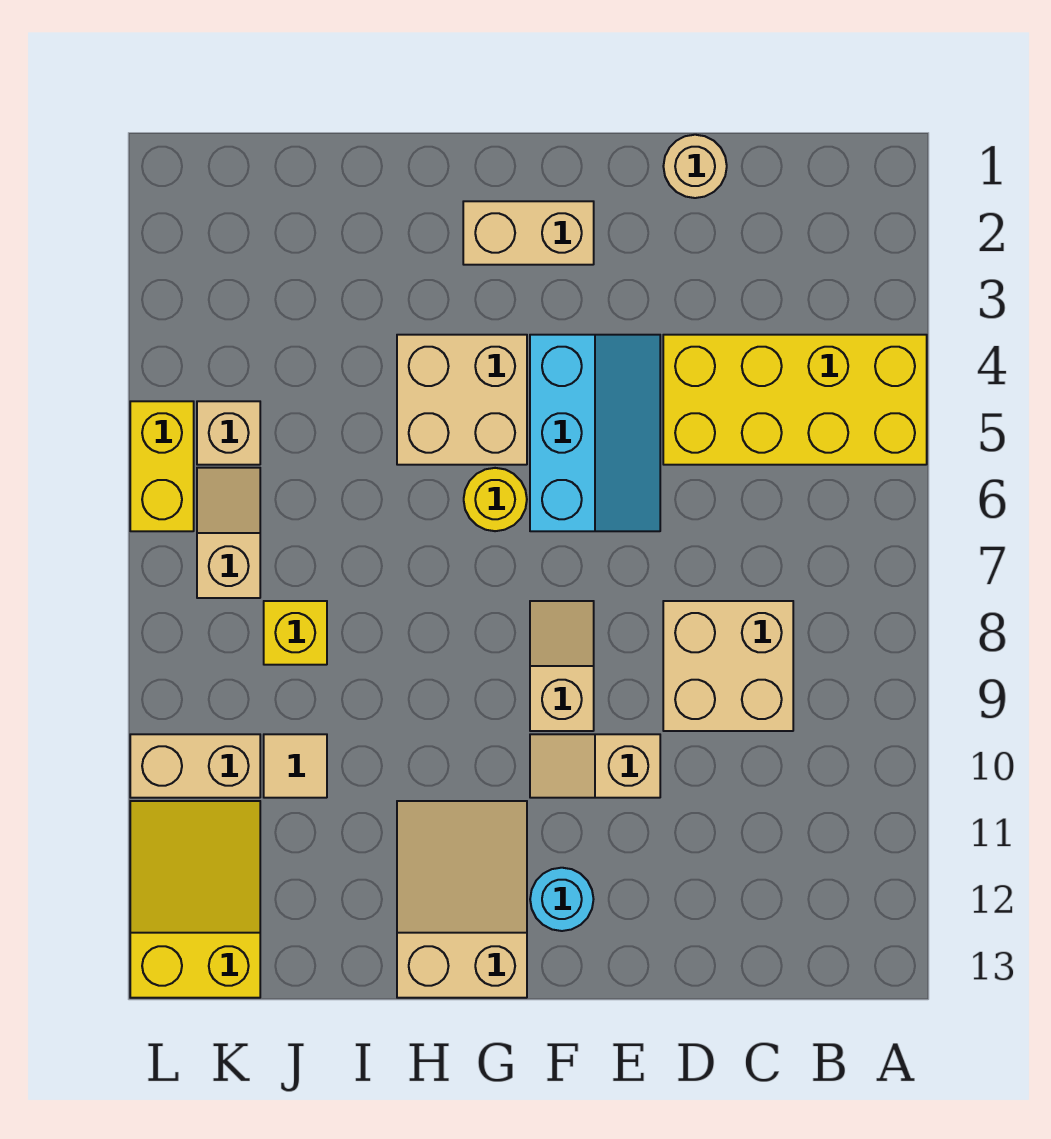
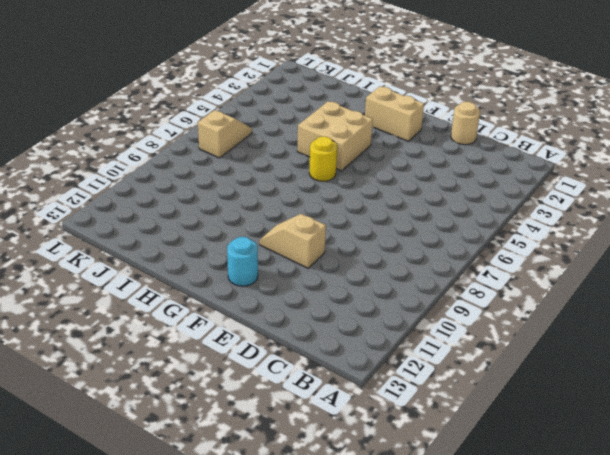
none -> yellow 2x4 brick [663,335,927,465]
none -> tan 2x2 brick [663,601,793,731]
none -> cyan 2x3 slope [530,335,660,531]

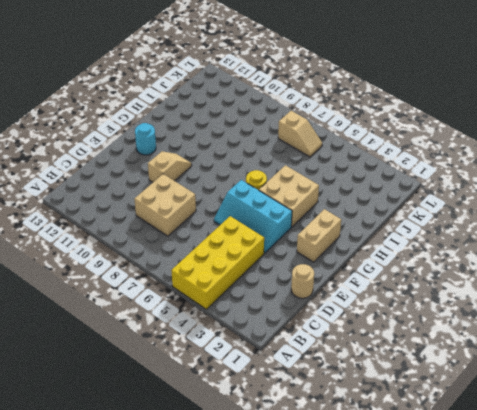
none -> tan 1x2 slope [530,601,594,731]
none -> tan 2x3 slope [397,801,527,998]
none -> yellow 1x1 brick [264,601,327,665]

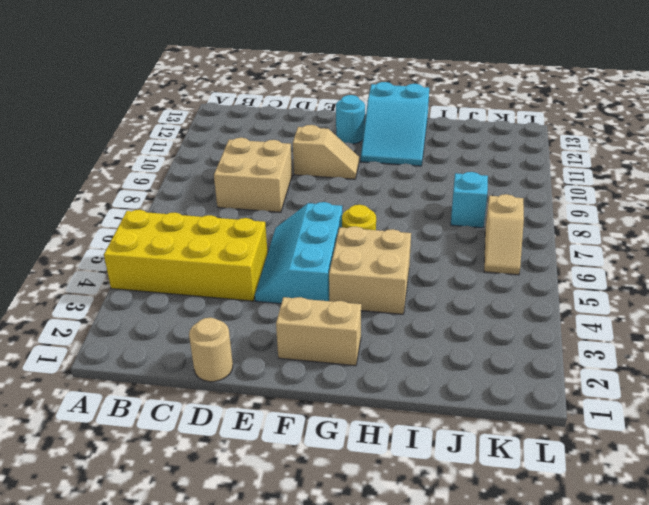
cyan 2x3 slope [361,82,429,166] -> tan 2x3 slope [397,801,527,998]
cyan 1x1 brick [451,172,488,228] -> yellow 1x1 brick [264,601,327,665]
none -> tan 1x2 slope [530,601,594,731]
none -> tan 1x1 tile [264,734,327,798]
none -> tan 1x1 brick [197,401,260,465]

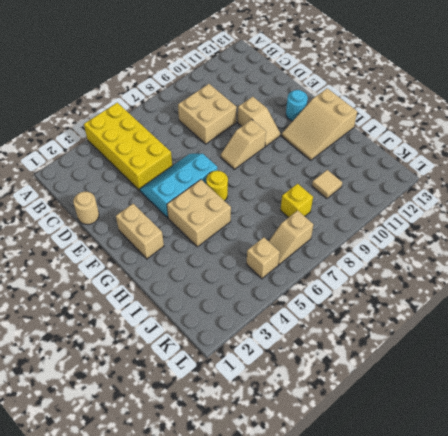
none -> tan 1x2 brick [130,734,260,798]
none -> yellow 2x3 slope [130,801,260,998]
none -> yellow 1x2 brick [130,401,194,531]

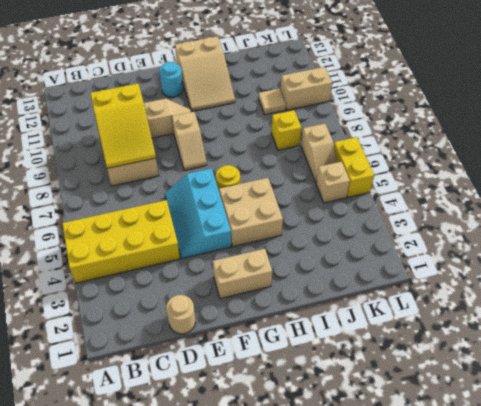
yellow 2x3 slope [90,84,156,168] -> yellow 2x3 slope moved to [130,801,260,998]

